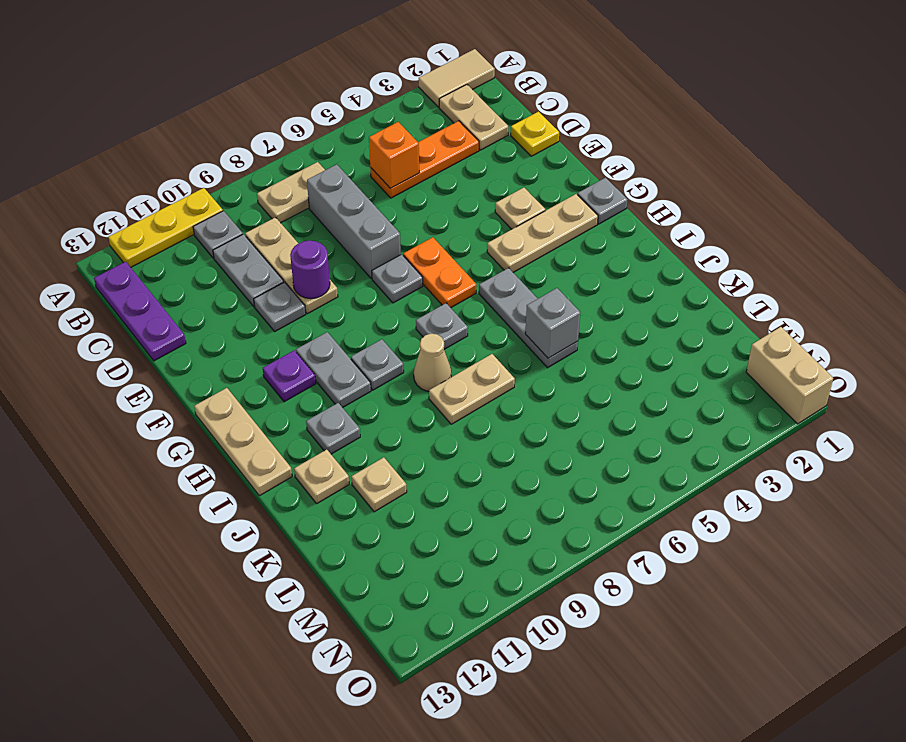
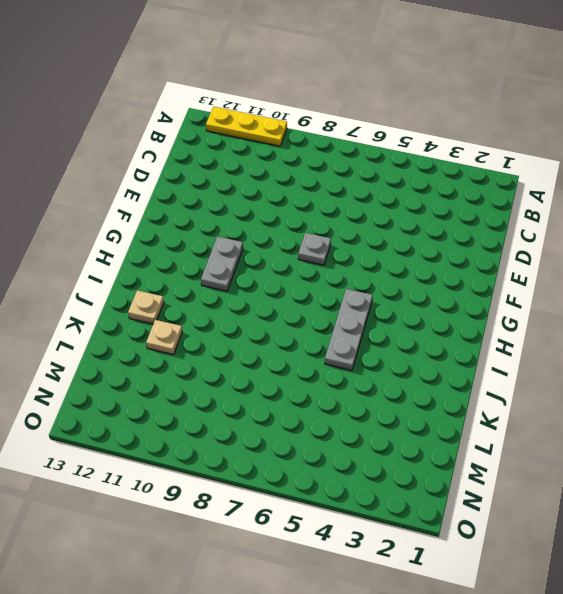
none -> tan 1x2 tile [419,49,495,107]
none -> tan 1x2 plate [439,85,508,150]
none -> tan 1x2 plate [257,162,325,223]
none -> grey 1x1 plate [193,211,243,258]

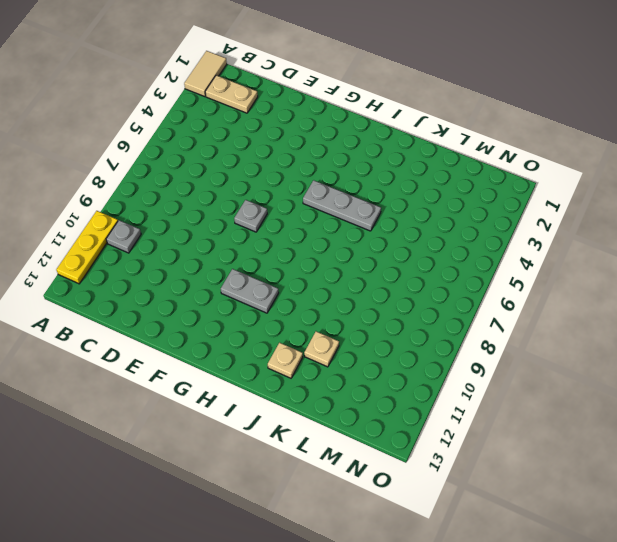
none -> tan 1x2 plate [257,162,325,223]
none -> purple 1x3 plate [94,262,186,361]
none -> orange 1x3 plate [370,121,479,198]
none -> grey 1x3 brick [307,164,401,279]

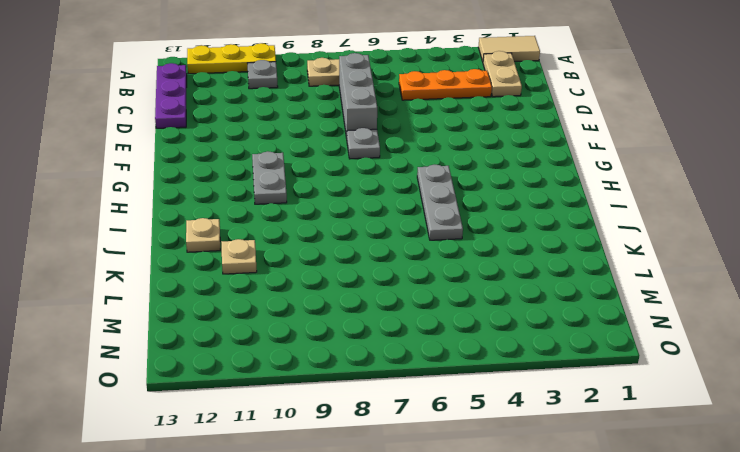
none -> tan 1x3 plate [245,217,338,314]
none -> grey 1x2 plate [213,234,284,307]
none -> yellow 1x1 plate [511,112,559,156]
none -> grey 1x1 plate [254,282,306,331]

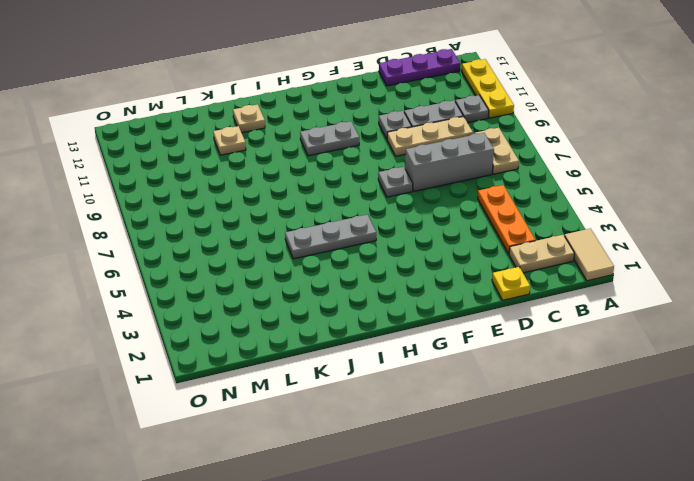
none -> tan 1x1 plate [495,188,545,229]
none -> orange 1x2 plate [403,237,476,308]
none -> grey 1x1 plate [578,178,628,224]
none -> tan 1x3 plate [487,194,598,272]

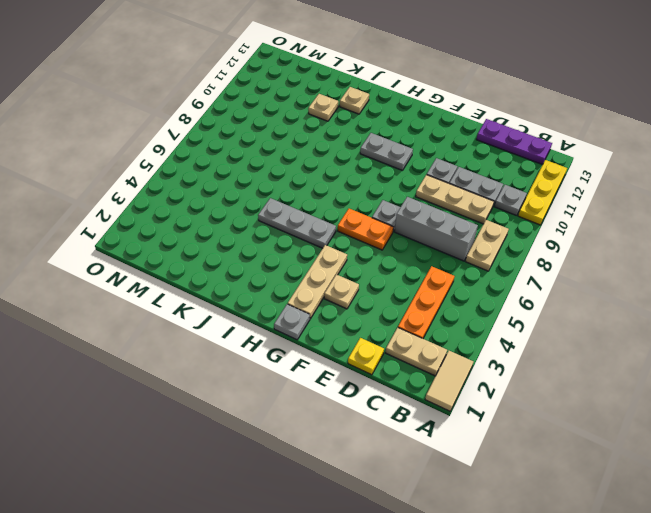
none -> purple 1x1 plate [263,350,316,402]
none -> tan 1x3 plate [194,388,292,496]
none -> grey 1x1 plate [416,303,468,349]
none -> grey 1x1 plate [351,339,404,390]

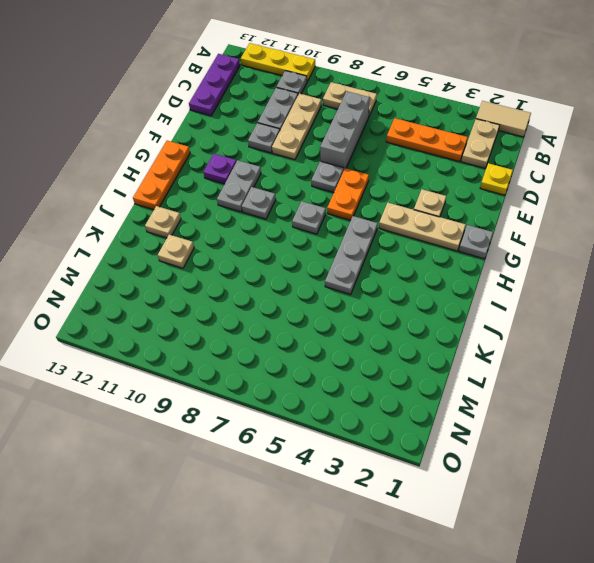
orange 1x3 plate [133,141,190,210] -> tan 1x3 plate [194,388,292,496]
none -> tan 1x1 cone [414,334,451,391]
none -> grey 1x1 plate [306,403,360,454]
none -> tan 1x2 plate [429,354,515,424]
none -> tan 1x2 brick [746,327,833,424]

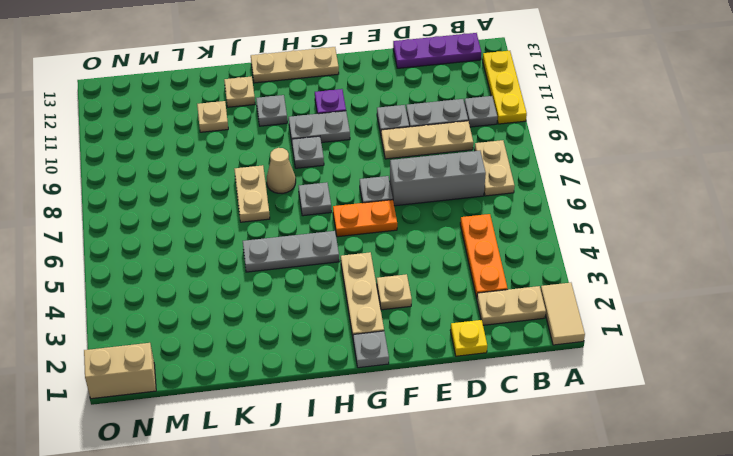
none -> orange 1x1 brick [369,122,419,188]
none -> purple 1x1 round brick [290,241,330,299]
none -> grey 1x1 brick [525,288,580,358]

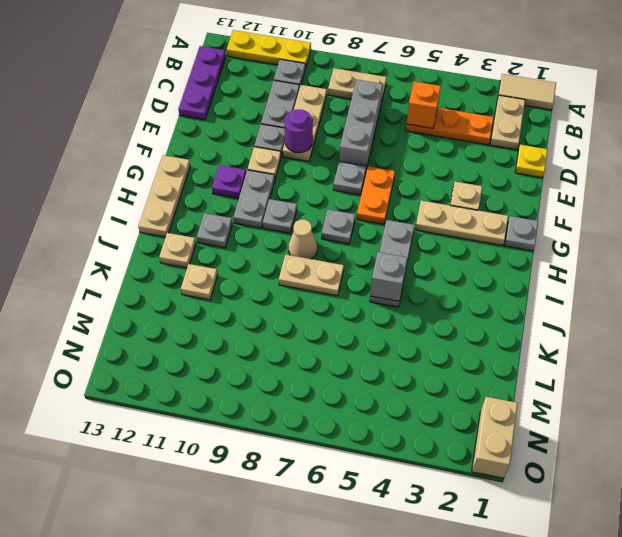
tan 1x1 plate [248,147,281,178] -> none

